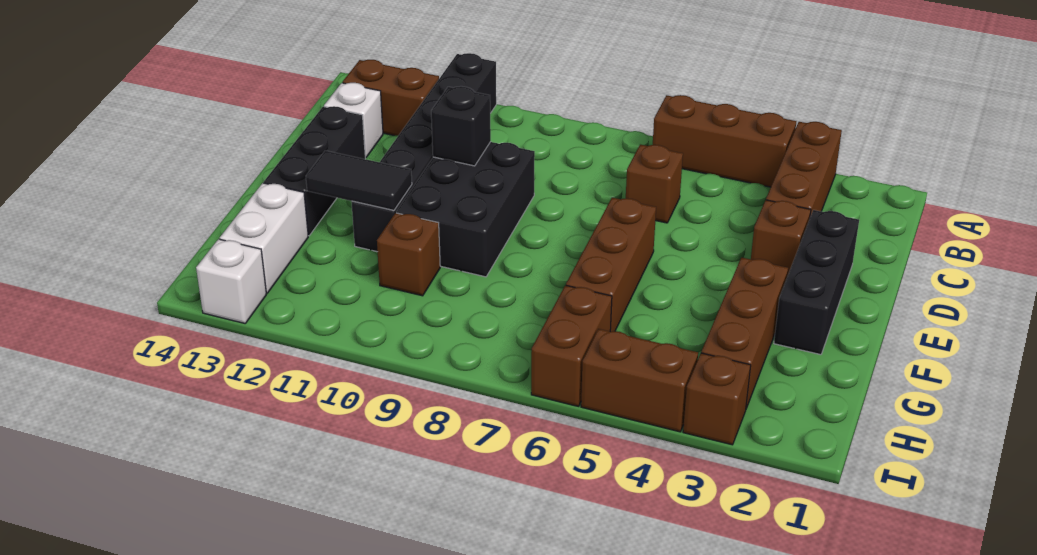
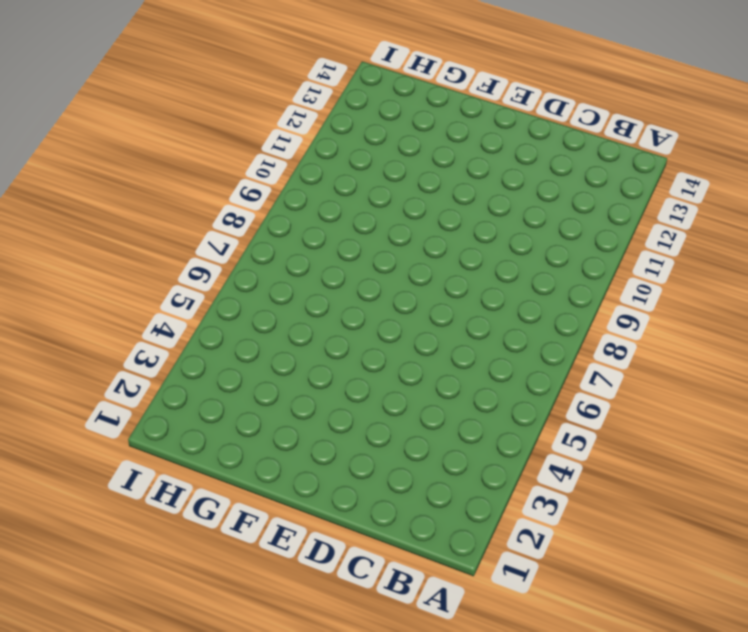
none -> brown 1x3 brick [766,122,842,217]
none -> brown 1x3 brick [653,95,796,187]
none -> black 1x6 brick [351,53,496,252]

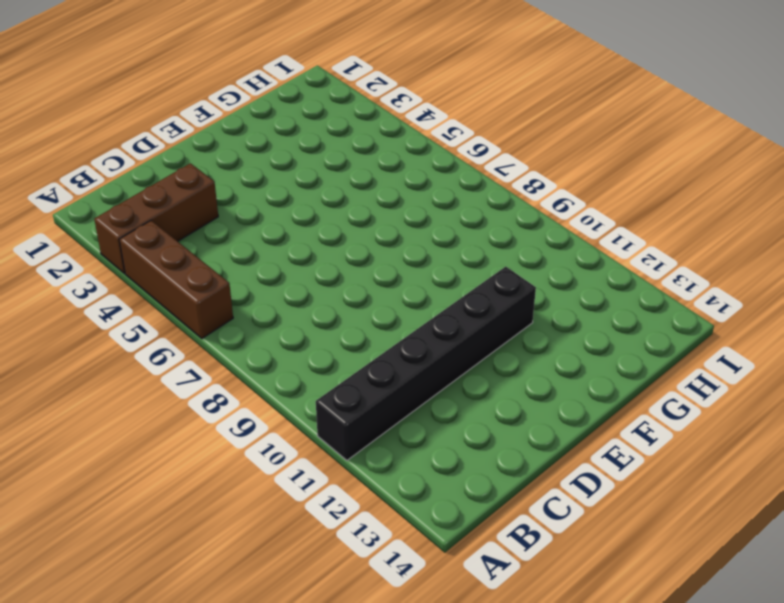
none -> brown 1x2 brick [343,60,439,136]
none -> brown 1x1 brick [626,145,683,223]
none -> white 1x1 brick [324,83,383,157]

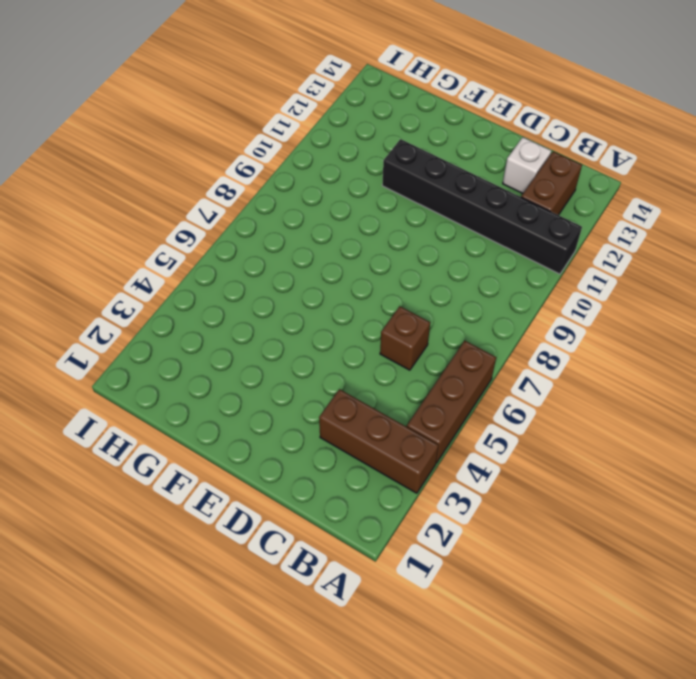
none -> black 1x3 brick [774,210,859,355]
none -> brown 1x1 brick [751,200,811,276]
none -> black 2x3 brick [396,142,535,277]

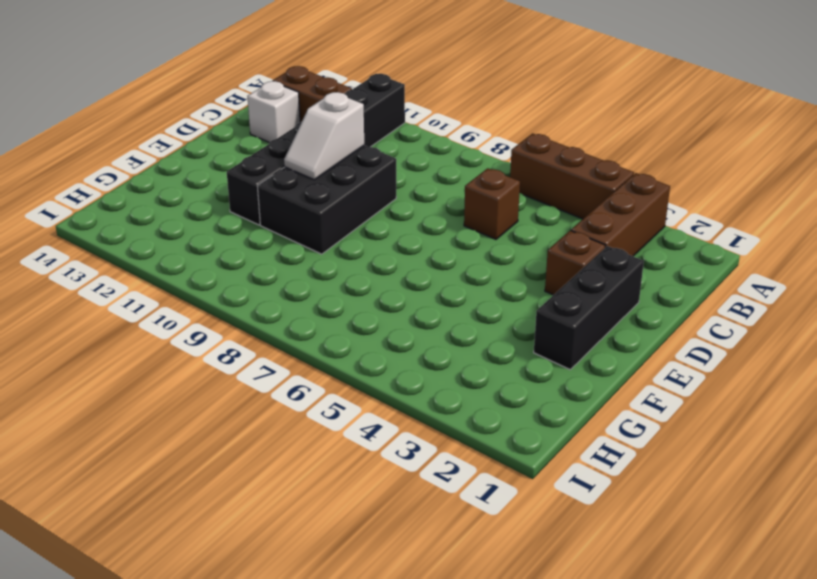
white 1x2 slope [284,92,364,180] -> black 1x1 brick [431,86,491,166]
none -> black 1x3 brick [264,106,365,236]
none -> brown 1x3 brick [566,198,656,332]
none -> brown 1x3 brick [701,257,788,408]

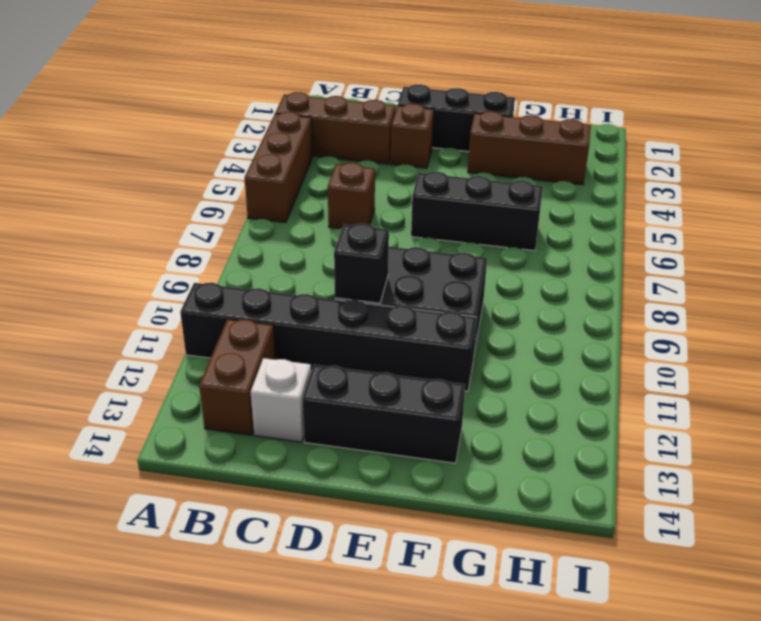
black 1x3 brick [411,172,543,251] -> brown 1x3 brick [566,198,656,332]
none -> brown 1x1 brick [377,213,440,296]
none -> white 1x2 brick [220,183,308,293]
none -> brown 1x2 brick [531,285,612,406]

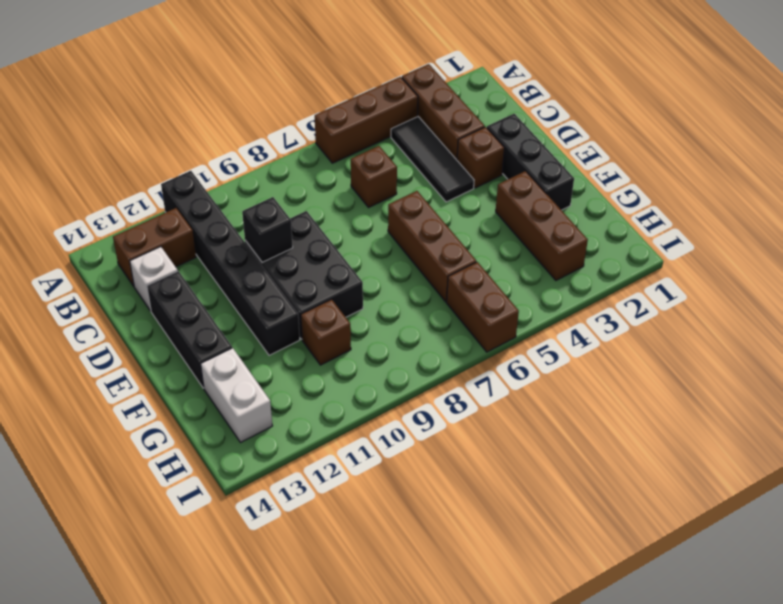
black 1x3 tile [391,117,474,202] -> none
none -> brown 1x1 brick [683,353,751,445]
none -> brown 1x2 brick [581,329,698,432]
none -> white 1x1 brick [196,239,266,323]

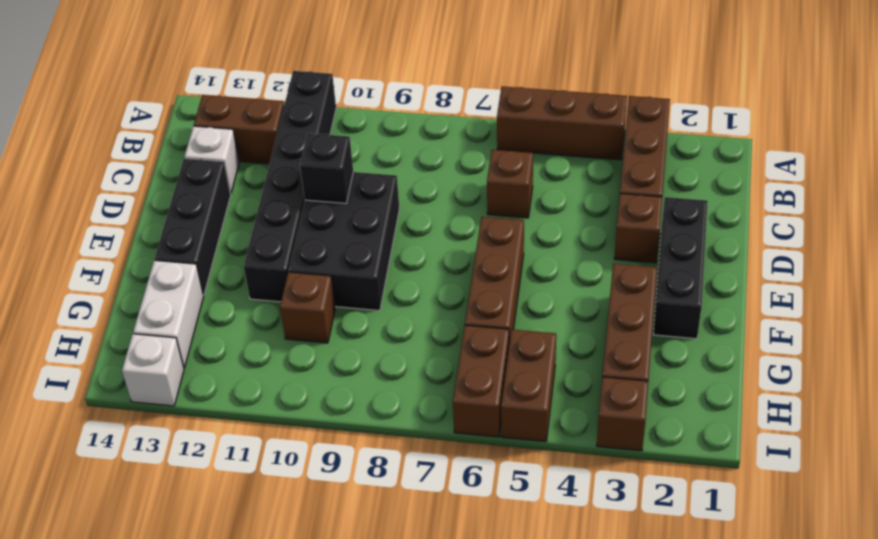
brown 1x2 brick [501,329,556,442] -> brown 1x2 brick turned to [581,329,698,432]
none -> black 1x2 tile [306,151,412,210]

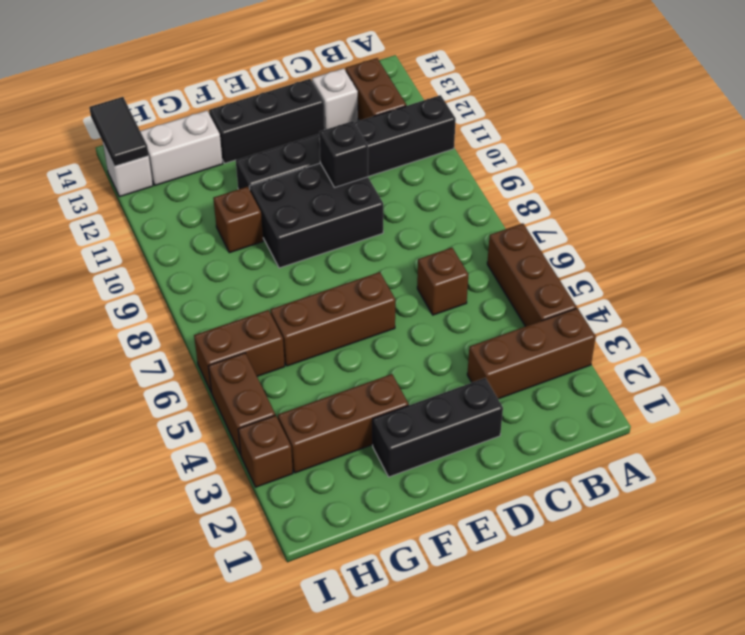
black 1x2 tile [89,97,149,166] -> black 1x2 tile moved to [306,151,412,210]
none -> brown 1x1 brick [751,200,811,276]

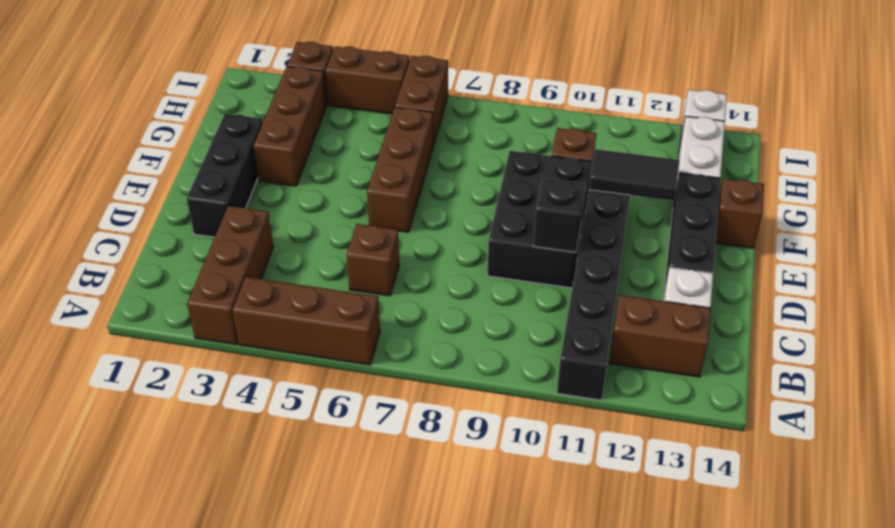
brown 1x1 brick [716,179,764,248] -> brown 1x1 brick moved to [751,200,811,276]

